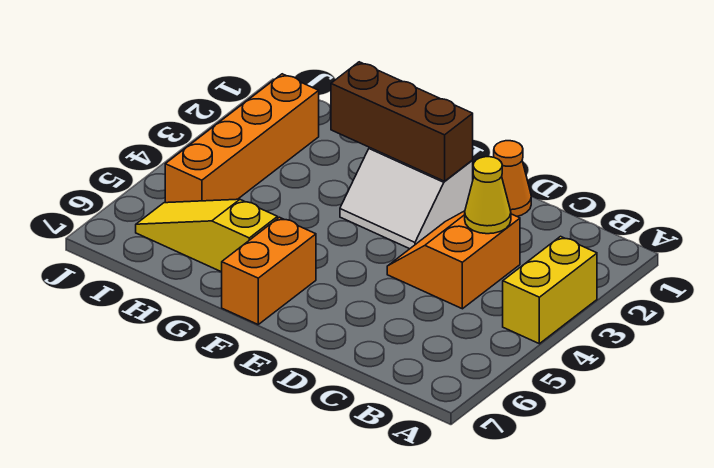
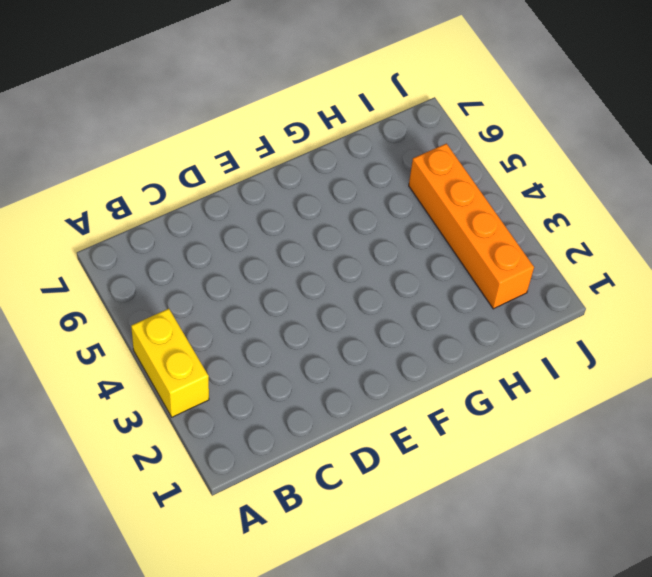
none -> orange 2x2 slope [387,211,520,309]
none -> orange 1x1 cone [494,141,531,216]

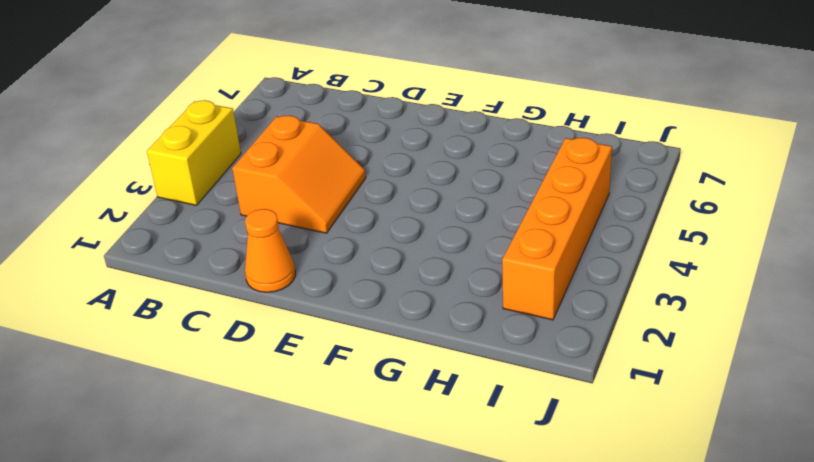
none -> white 2x2 slope [340,148,473,249]
none -> orange 1x2 brick [222,217,316,324]

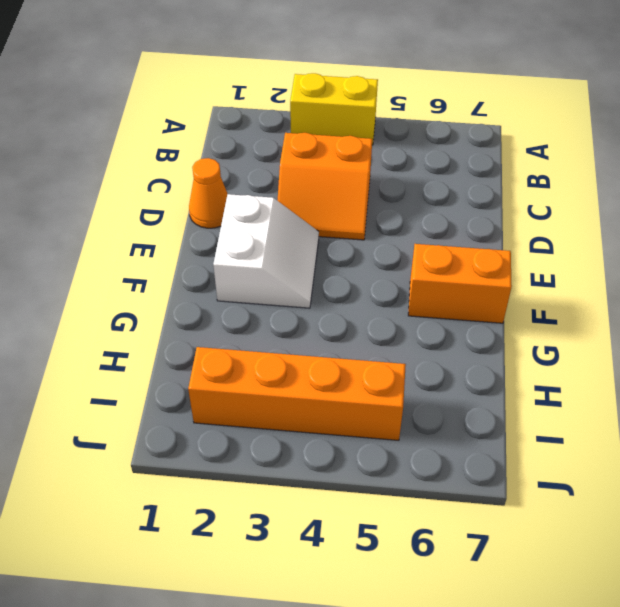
none -> yellow 1x3 slope [136,199,278,272]
none -> yellow 1x1 cone [465,157,511,234]

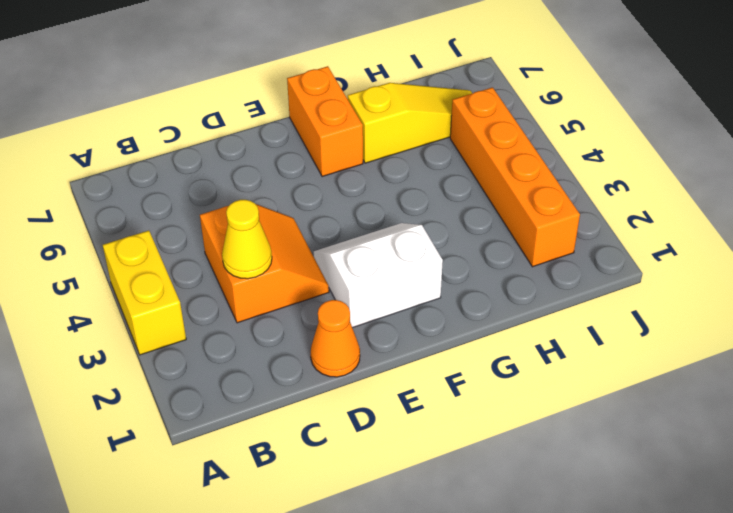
none -> brown 1x3 brick [331,62,473,181]

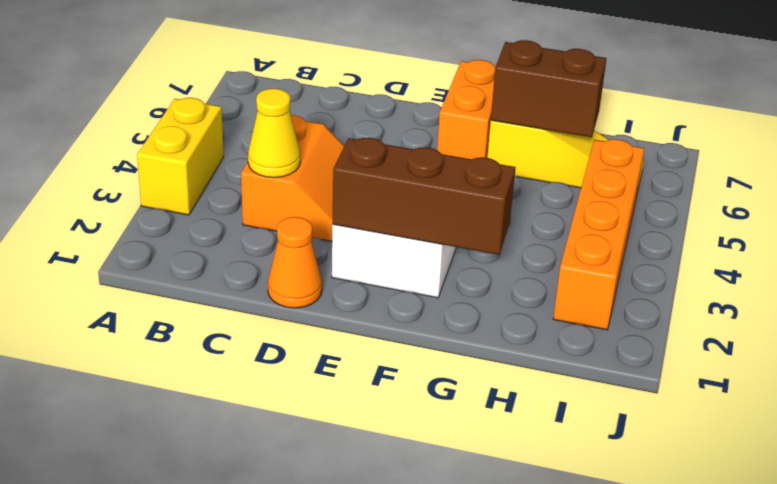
brown 1x2 brick [491,40,607,137] -> none

